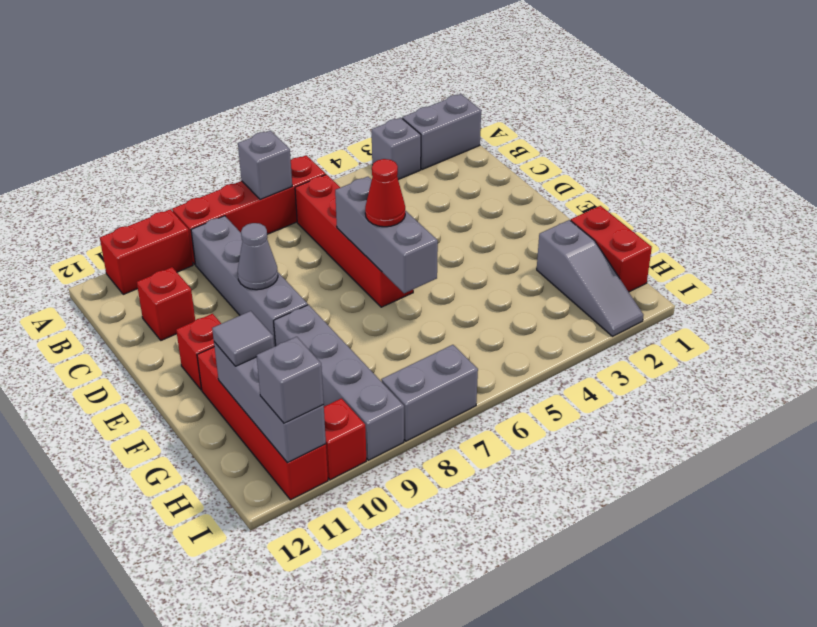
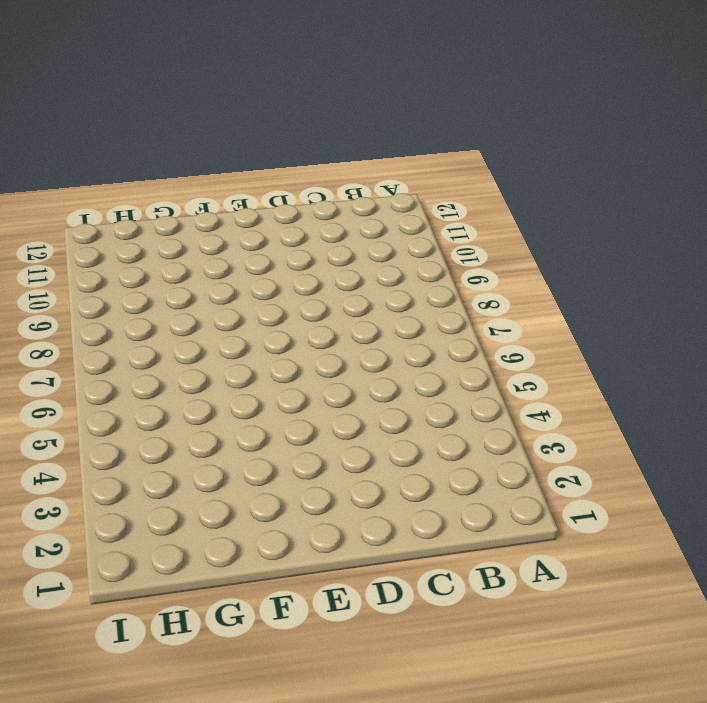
none -> grey 1x2 brick [402,94,481,169]
none -> grey 1x1 brick [372,118,421,180]
none -> red 1x4 brick [172,155,326,264]

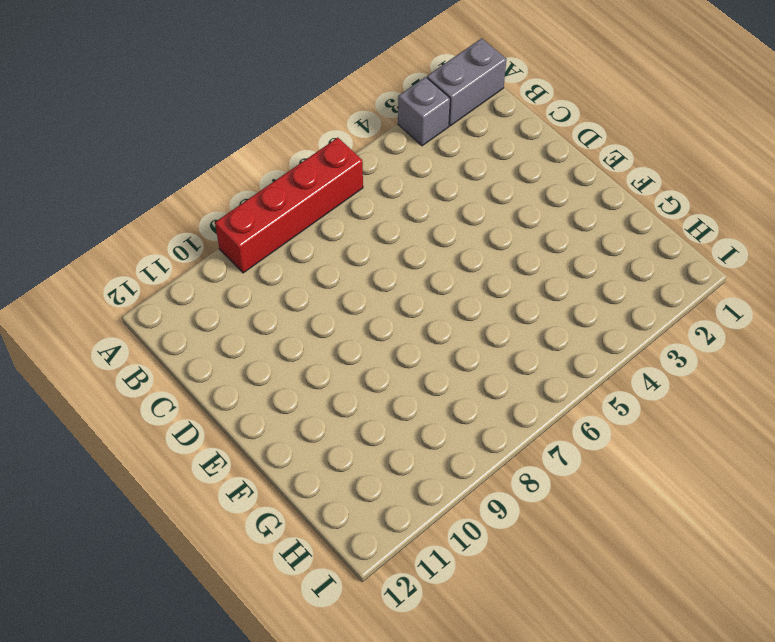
none -> red 1x2 brick [100,209,193,294]
none -> red 1x4 brick [295,174,413,307]
none -> grey 1x4 brick [191,216,308,347]

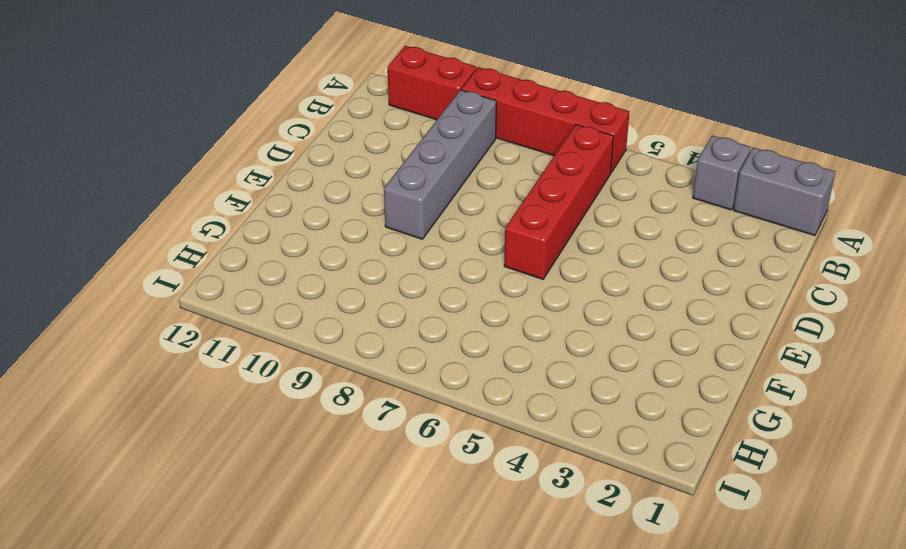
none -> red 1x1 brick [137,267,195,340]
none -> red 1x1 brick [176,314,221,390]
none -> grey 1x4 brick [274,305,404,460]

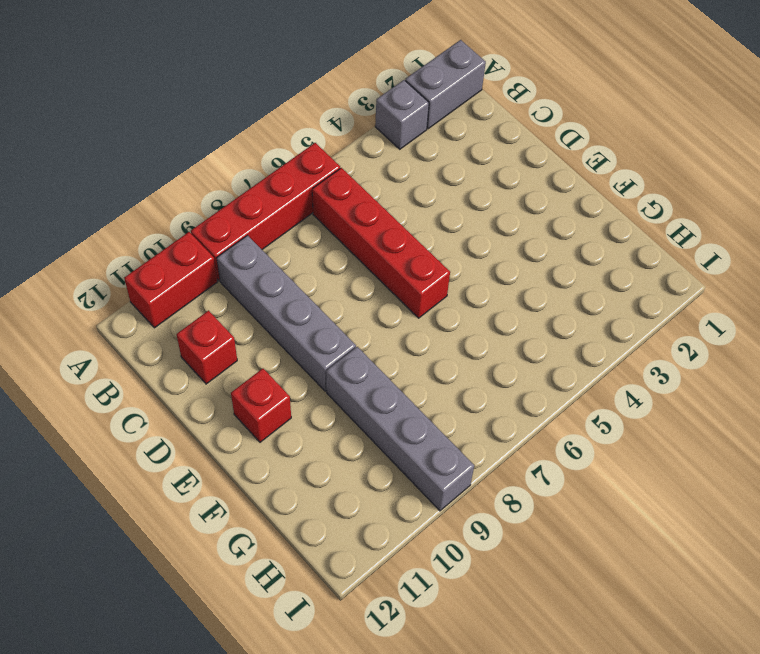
none -> red 1x4 brick [197,347,328,500]
none -> red 1x2 brick [571,206,652,292]
none -> grey 1x3 slope [537,220,643,336]

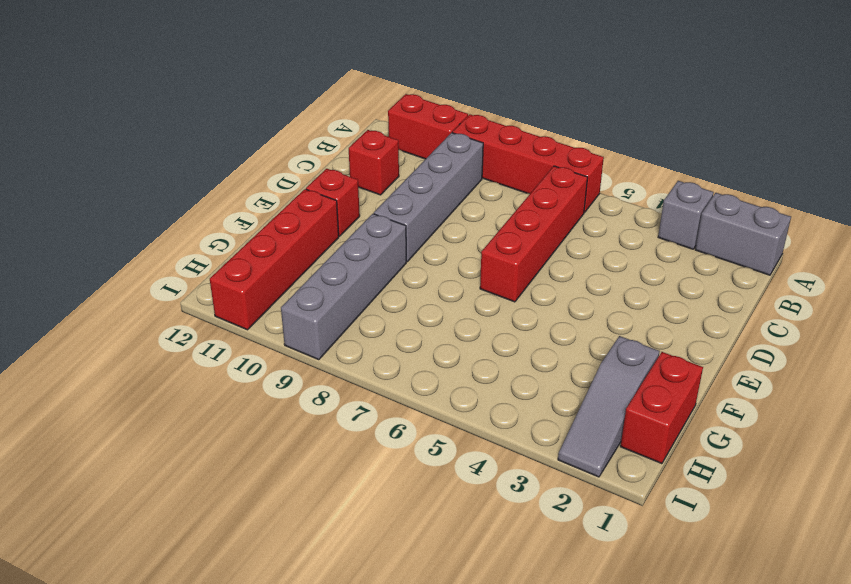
none -> grey 1x2 brick [381,345,478,441]
none -> red 1x1 brick [324,398,366,480]
none -> grey 1x1 brick [238,131,292,200]

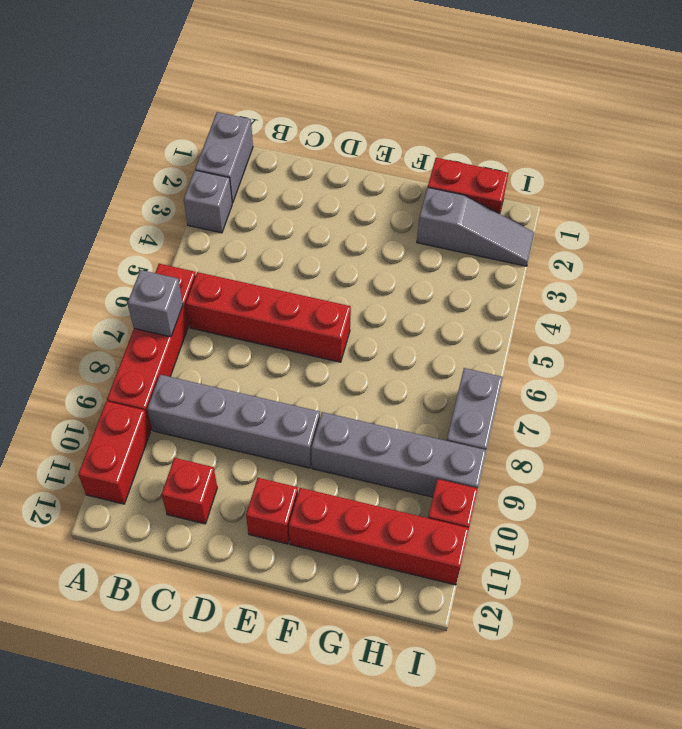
none -> grey 1x3 brick [335,177,438,293]
none -> grey 1x1 cone [238,223,278,290]
none -> grey 1x3 brick [214,342,326,463]

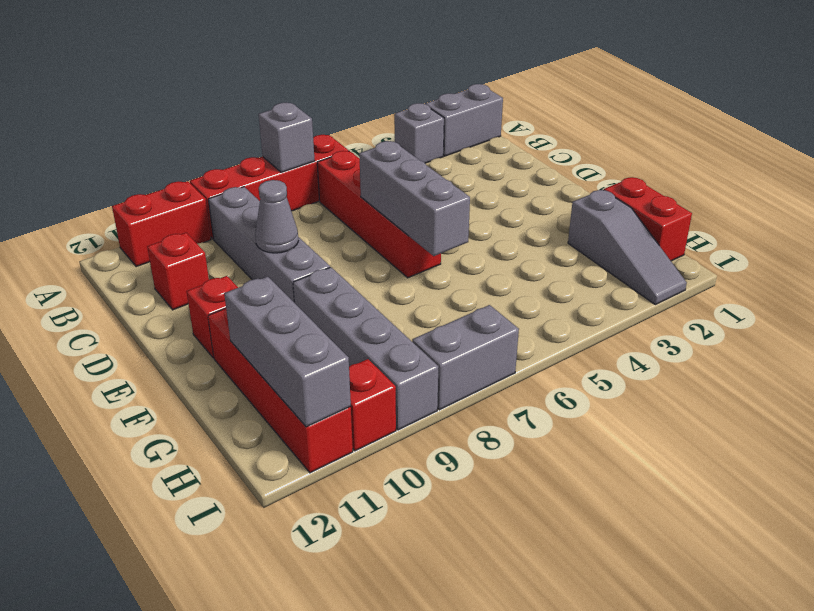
none -> red 1x1 cone [365,159,405,227]
none -> grey 1x1 tile [212,311,274,366]
none -> grey 1x1 brick [257,337,324,423]

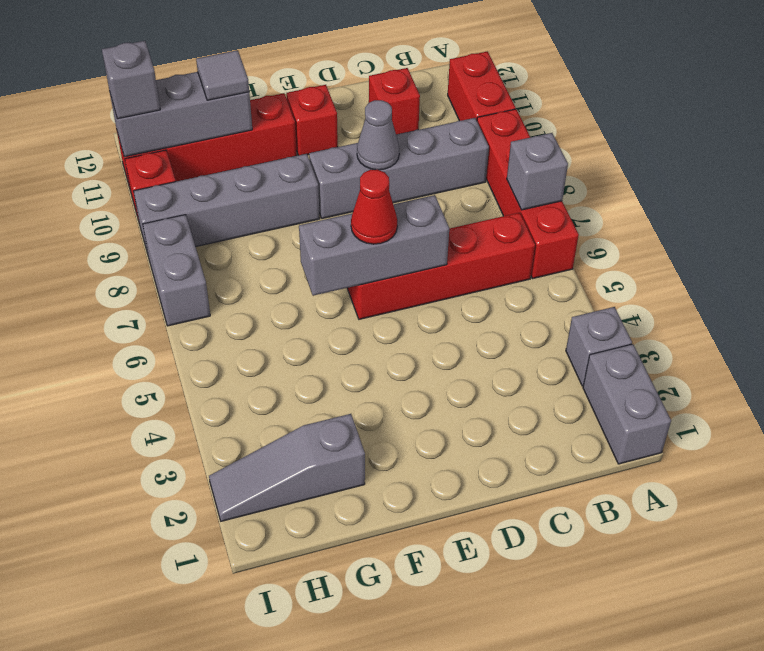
none -> red 1x2 brick [571,206,652,292]

